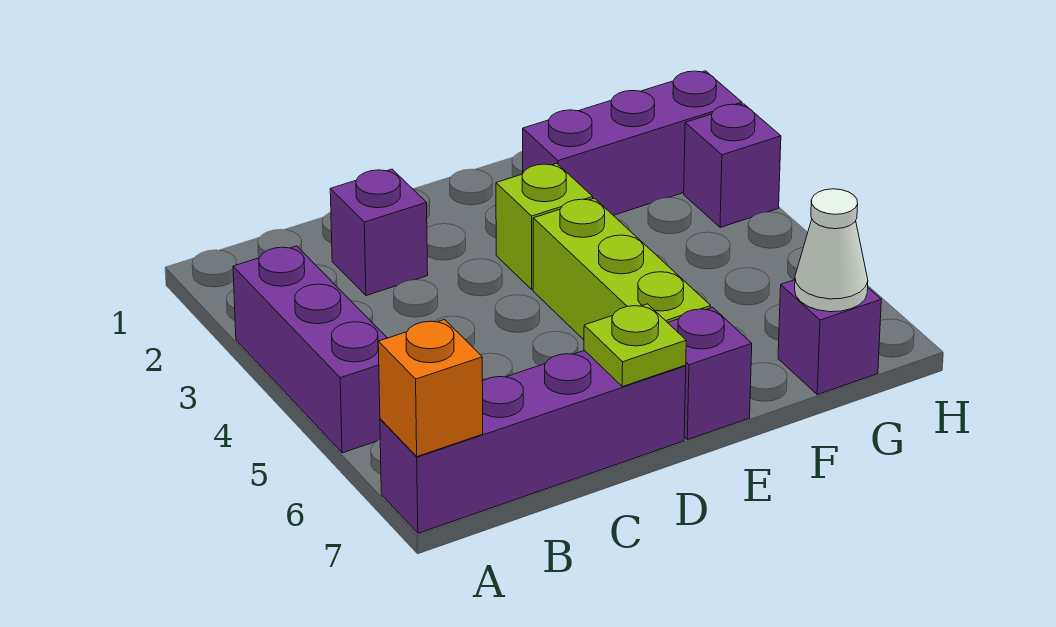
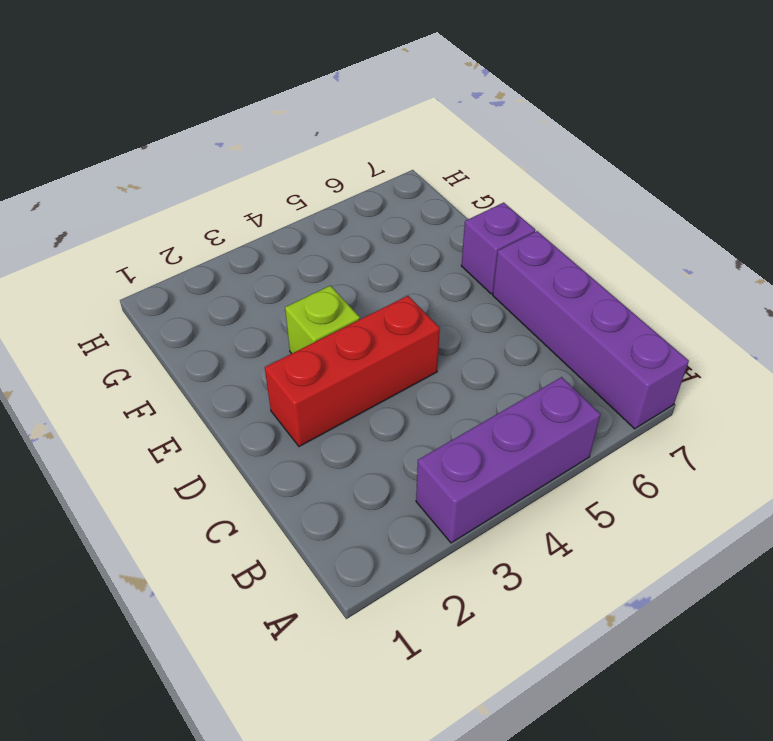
red 1x3 brick [265,296,440,447] -> none
none -> purple 1x1 brick [330,169,428,295]
none -> lime 1x3 brick [533,198,711,340]
none -> purple 1x3 brick [523,71,742,215]

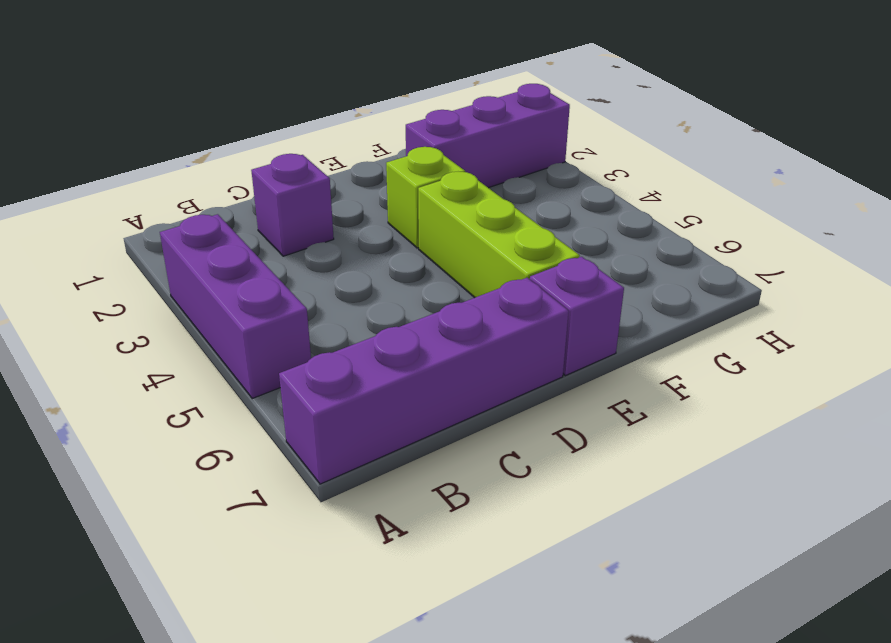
none -> purple 1x1 brick [778,280,881,395]
none -> purple 1x1 brick [684,104,781,228]
none -> orange 1x1 brick [378,320,483,457]

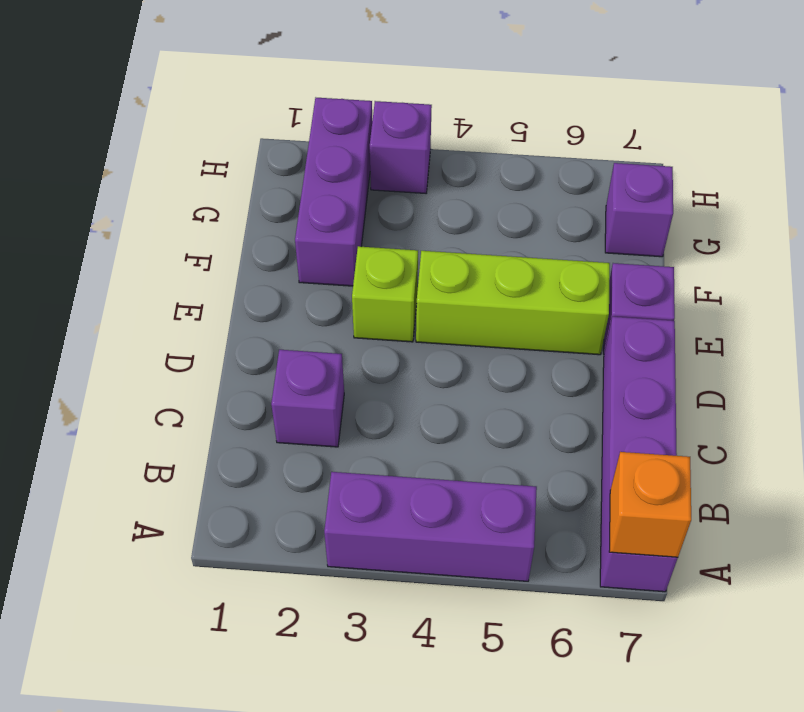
none -> lime 1x1 plate [584,304,686,387]
none -> white 1x1 cone [795,189,868,312]

